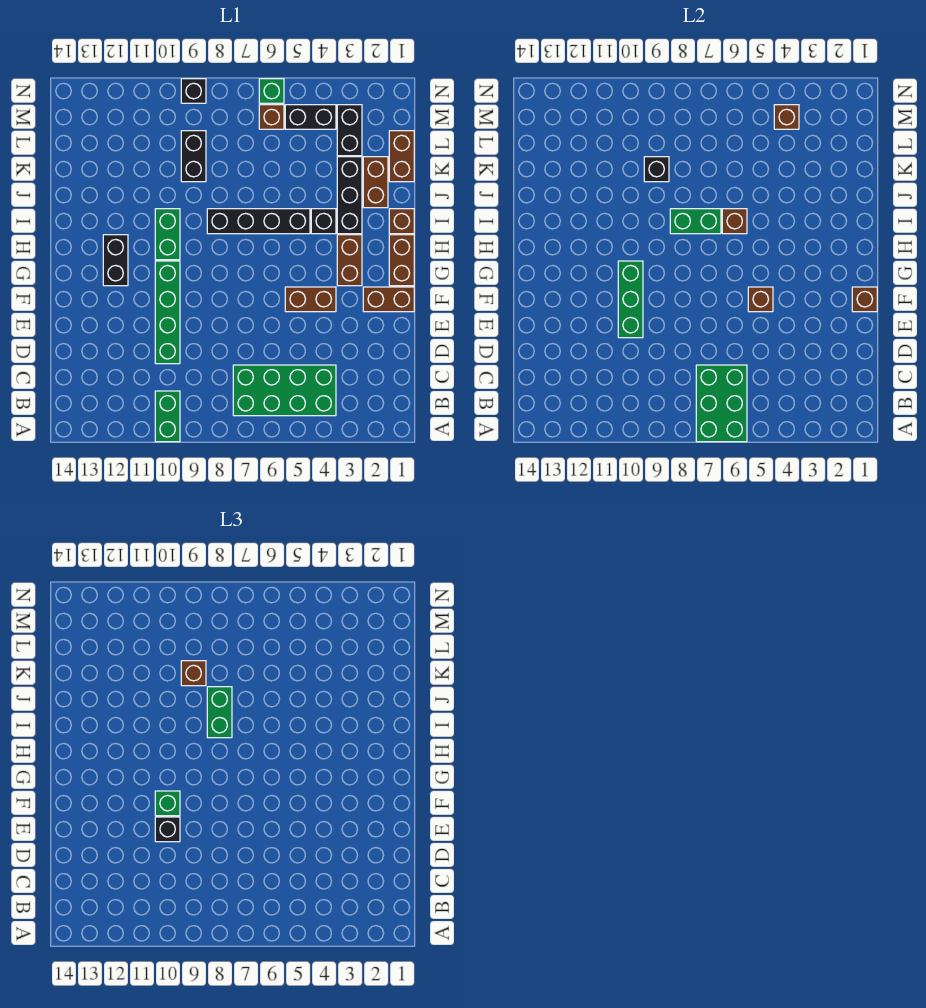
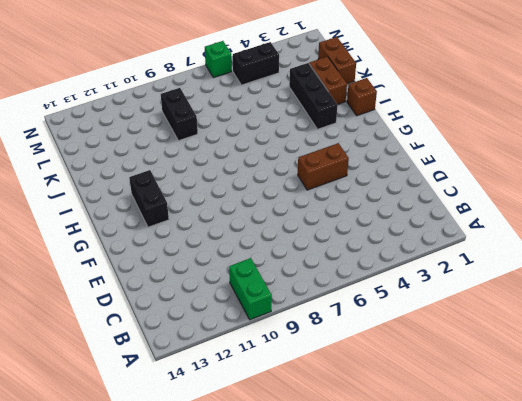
none -> green 2x4 brick [233,365,336,416]
none -> green 1x4 brick [155,261,180,364]
none -> brown 1x2 brick [363,287,414,312]
none -> brown 1x2 brick [389,235,414,286]

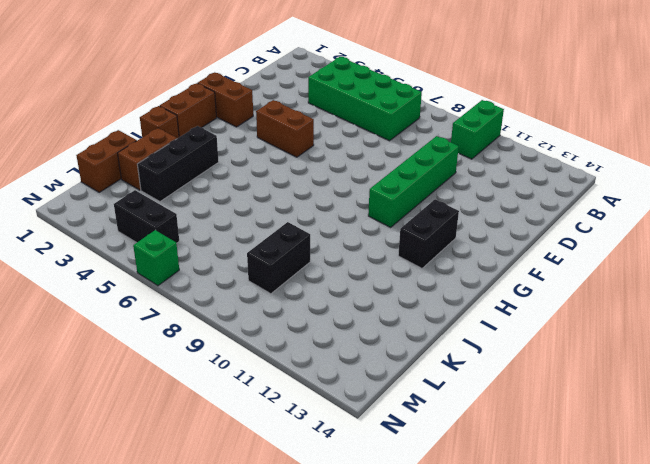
none -> brown 1x2 brick [337,235,362,286]
none -> green 1x2 brick [155,209,180,260]
none -> black 1x1 brick [311,209,336,234]
none -> black 1x4 brick [207,209,310,234]

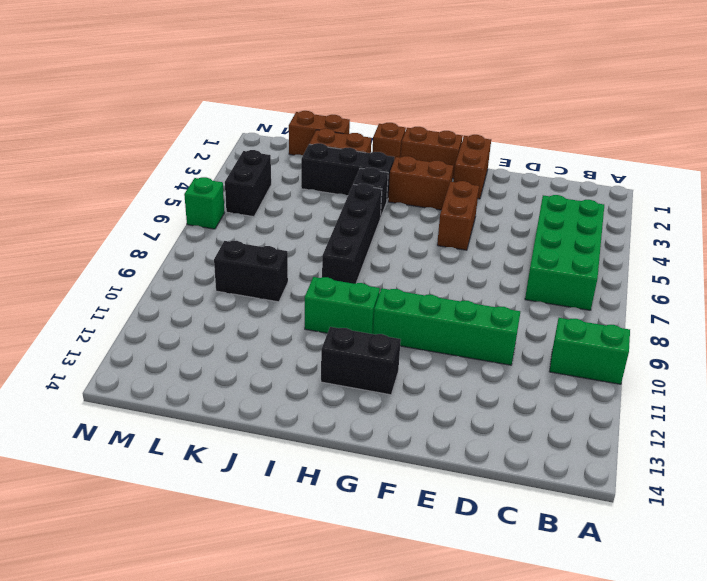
none -> black 1x2 brick [337,105,362,156]
none -> brown 1x1 brick [259,105,284,129]
none -> black 1x1 brick [181,79,206,103]
none -> green 2x3 brick [696,365,747,442]

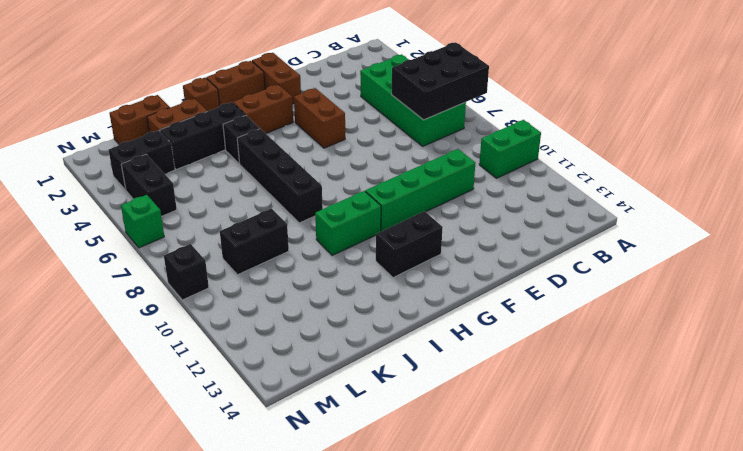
black 2x3 brick [392,42,489,120] -> green 2x3 brick [696,365,747,442]
none -> brown 1x1 brick [259,105,284,129]
none -> green 1x3 brick [618,261,643,338]
none -> brown 1x1 brick [852,287,877,312]
none -> brown 1x1 brick [748,287,773,312]

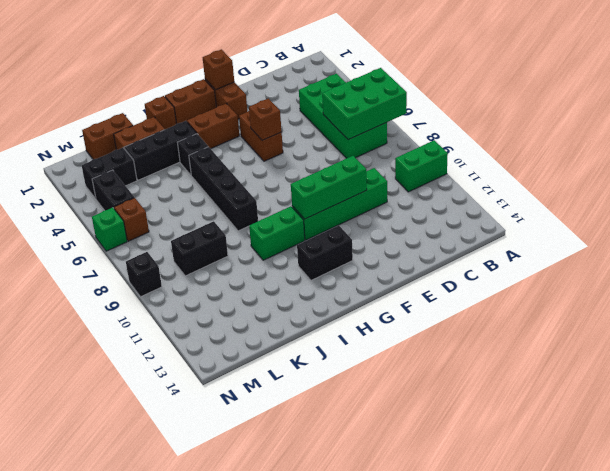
none -> brown 1x1 brick [722,209,747,234]
none -> green 1x2 brick [670,209,721,234]
none -> black 1x1 brick [644,157,669,182]
none -> brown 1x1 brick [774,105,799,129]

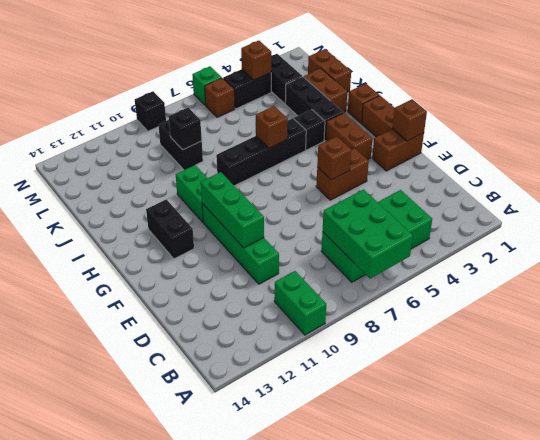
none -> green 1x2 brick [670,209,721,234]
none -> black 1x1 brick [155,817,180,842]
none -> green 1x1 brick [155,791,180,816]
none -> green 1x2 brick [207,687,232,738]

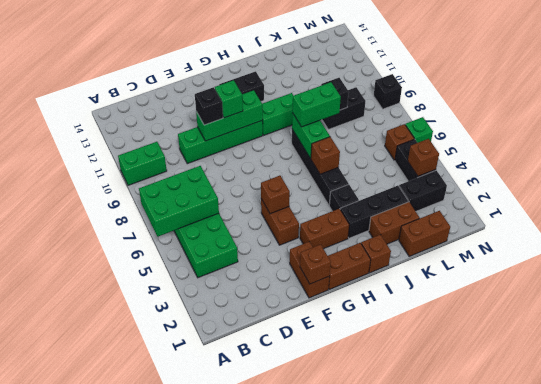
none -> brown 1x1 brick [181,661,206,686]

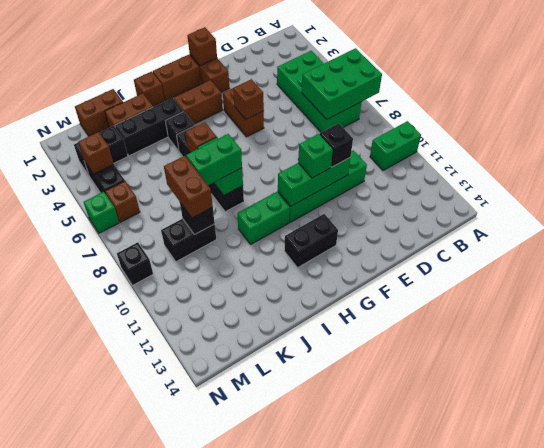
brown 1x2 brick [164,156,213,218] -> brown 1x1 brick [181,661,206,686]

